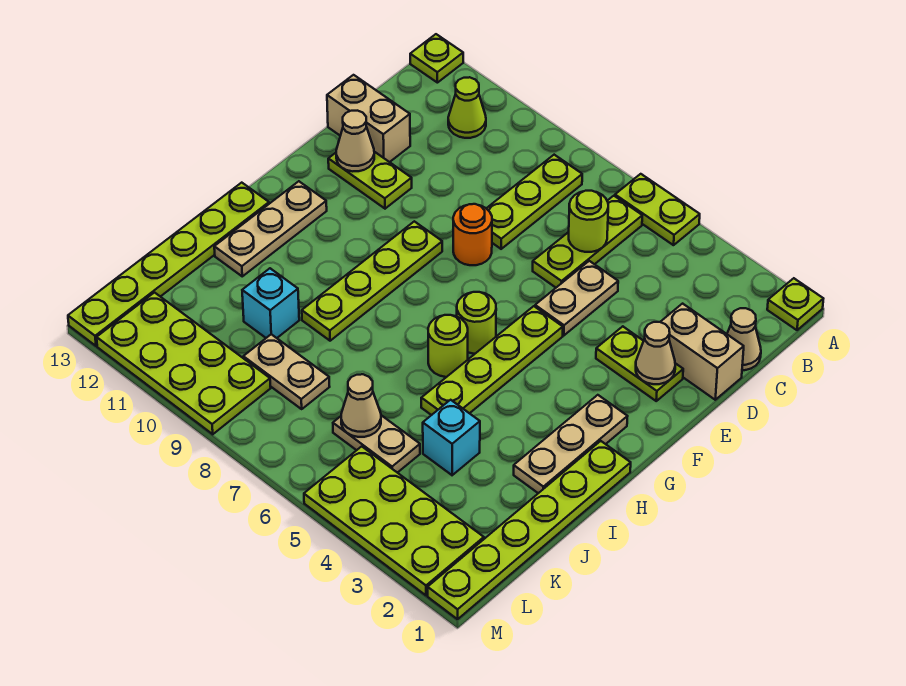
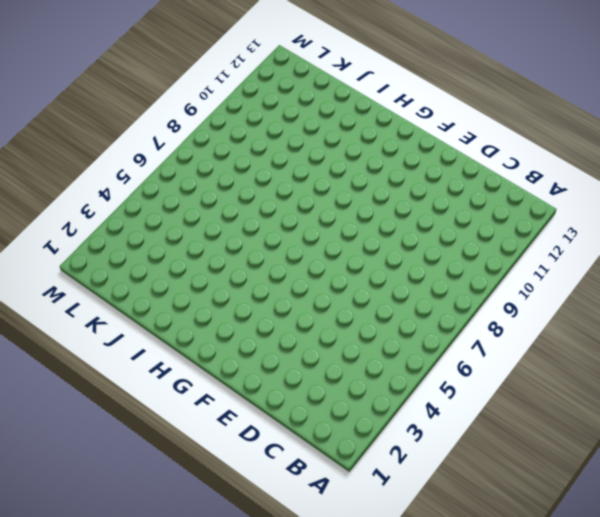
none -> lime 1x1 plate [767,278,823,330]
none -> lime 1x2 plate [615,174,700,245]
none -> lime 1x1 plate [410,34,463,83]
none -> lime 1x3 plate [533,196,642,287]

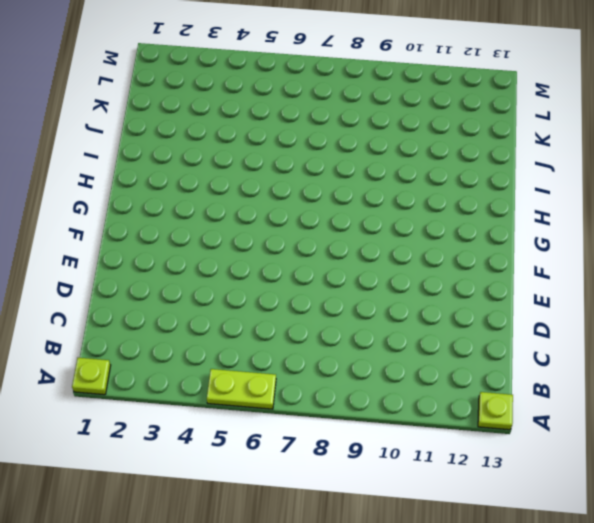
none -> lime 1x3 plate [533,196,642,287]
none -> lime 1x3 plate [486,155,582,249]
none -> lime 1x1 cone [448,77,486,138]
none -> tan 1x1 cone [727,308,761,370]

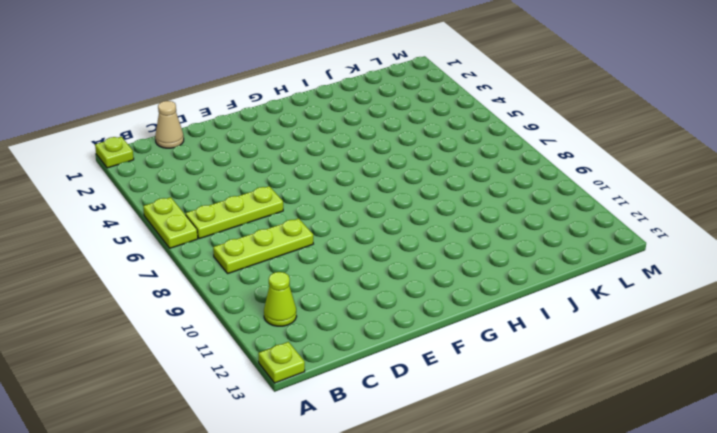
none -> tan 1x2 brick [661,304,744,400]
none -> tan 1x2 plate [535,261,618,336]
none -> tan 1x2 brick [327,75,410,162]
none -> lime 1x2 plate [596,326,683,401]

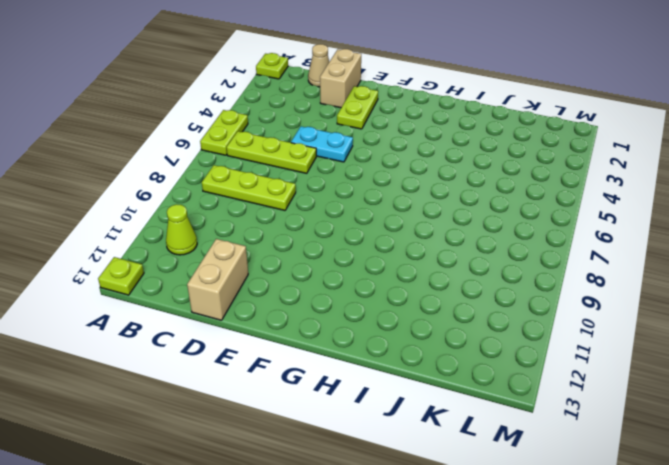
cyan 1x2 plate [291,126,353,162] -> tan 1x2 plate [535,261,618,336]
none -> orange 1x1 round brick [453,204,492,265]
none -> lime 1x2 plate [328,152,412,209]
none -> lime 1x4 plate [421,306,563,415]
none -> lime 1x4 plate [302,221,442,341]

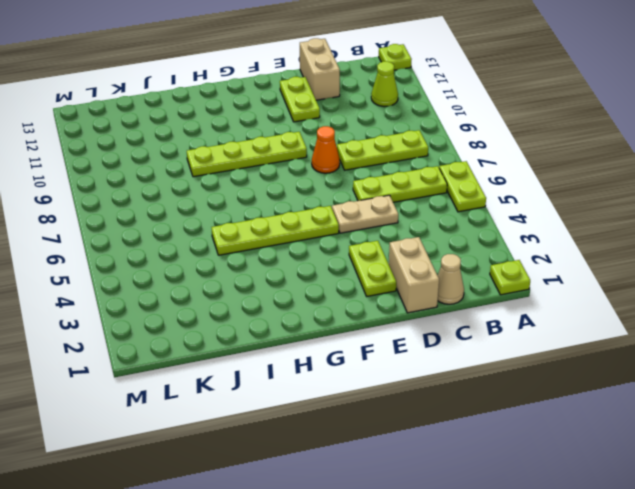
orange 1x1 cone [312,126,340,173] -> orange 1x1 round brick [453,204,492,265]
none -> tan 1x3 plate [514,395,628,493]
none -> lime 1x1 round brick [457,292,496,354]
none -> tan 1x3 plate [214,181,327,276]
none -> lime 1x6 plate [428,441,631,619]

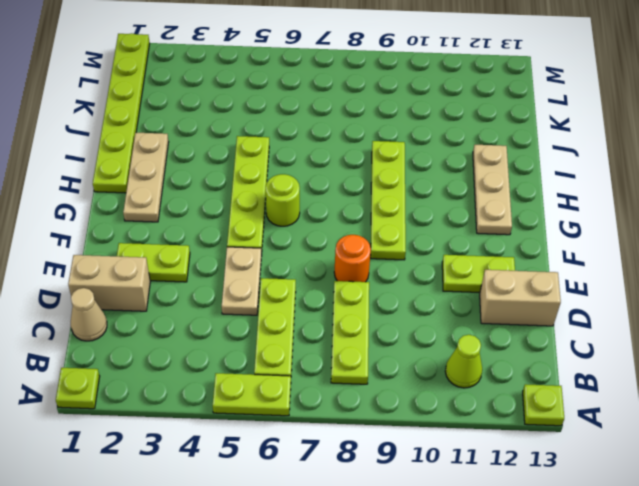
none -> lime 1x1 round brick [428,315,468,377]
none -> lime 1x6 plate [68,183,269,346]
none -> cyan 1x1 brick [423,400,480,475]
none -> cyan 1x1 brick [242,268,299,338]

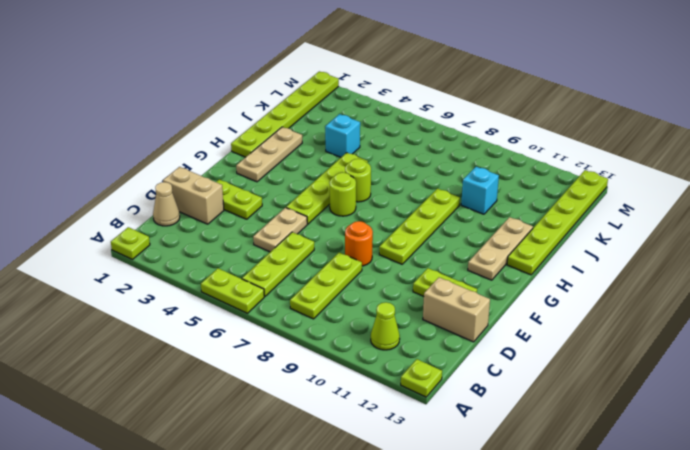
none -> tan 1x2 plate [333,415,420,473]
none -> tan 1x2 plate [243,334,330,409]
none -> lime 2x4 plate [304,446,484,595]
none -> lime 2x4 plate [97,293,271,434]

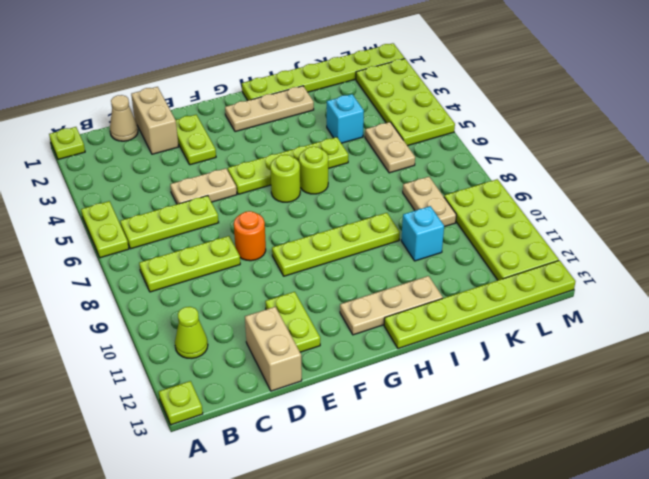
none -> lime 1x1 round brick [569,191,608,252]
none -> tan 1x1 cone [636,322,675,384]
none -> tan 1x1 cone [336,111,374,171]
none -> tan 1x1 cone [341,374,381,437]

